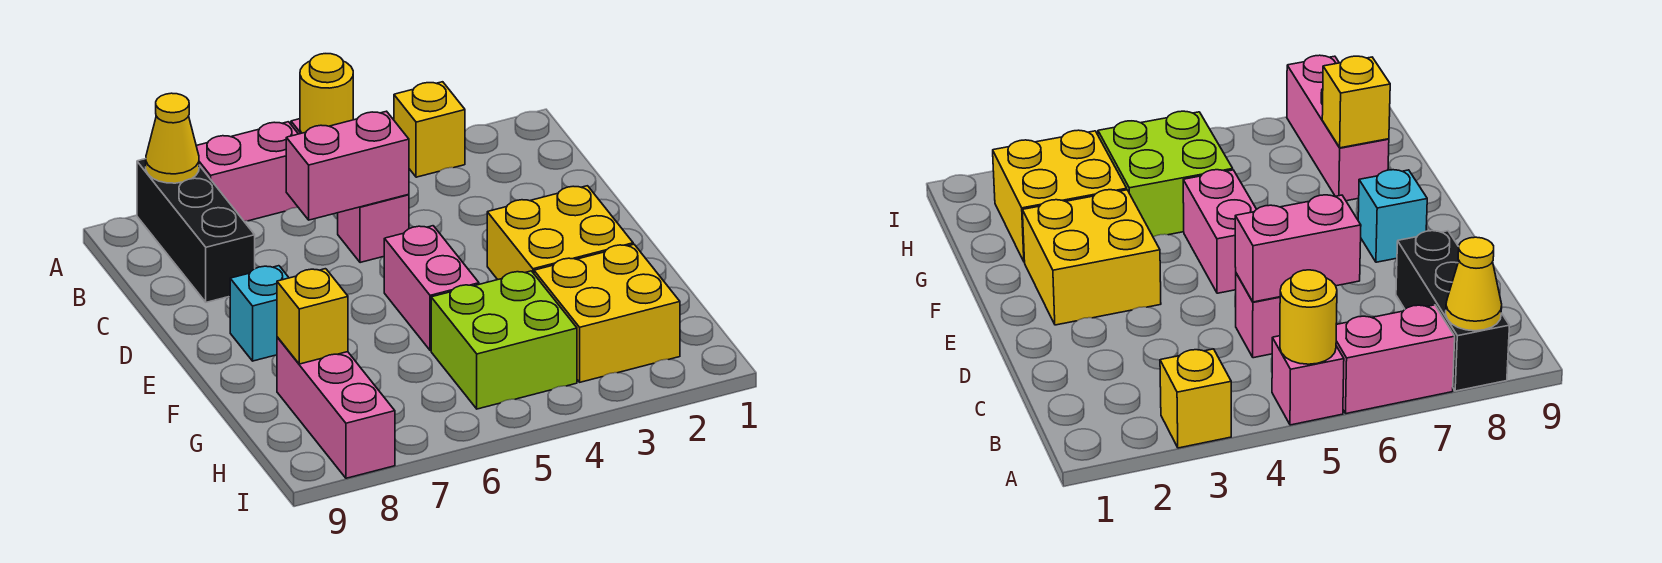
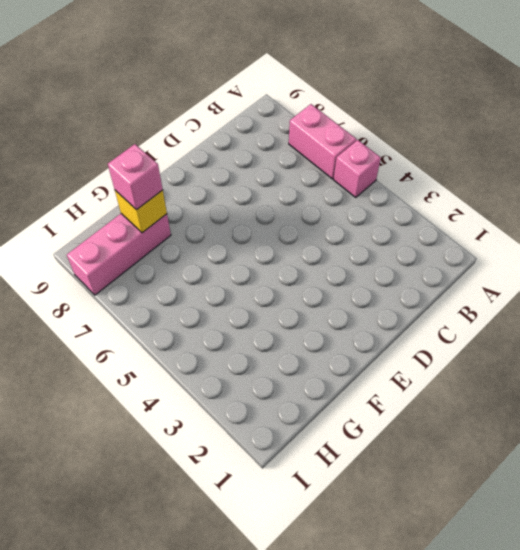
pink 1x1 brick [108,144,163,210] -> pink 1x1 brick moved to [338,194,409,263]
none -> yellow 1x1 brick [394,82,465,177]
none -> black 1x3 brick [137,159,255,302]
none -> yellow 2x2 brick [487,186,633,280]

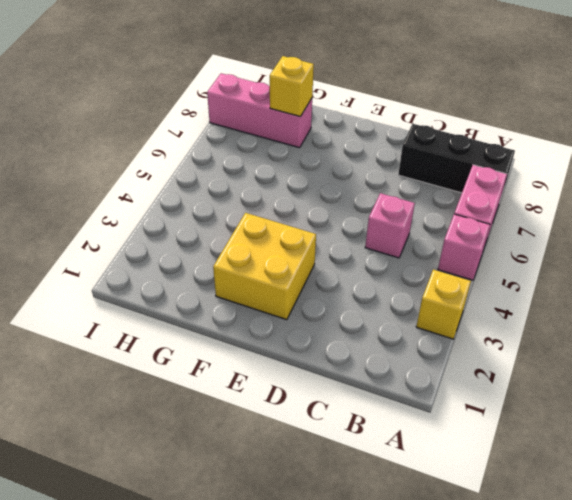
none -> pink 1x2 brick [384,226,479,350]
none -> cyan 1x1 brick [230,266,289,361]
none -> yellow 2x2 brick [534,244,680,382]

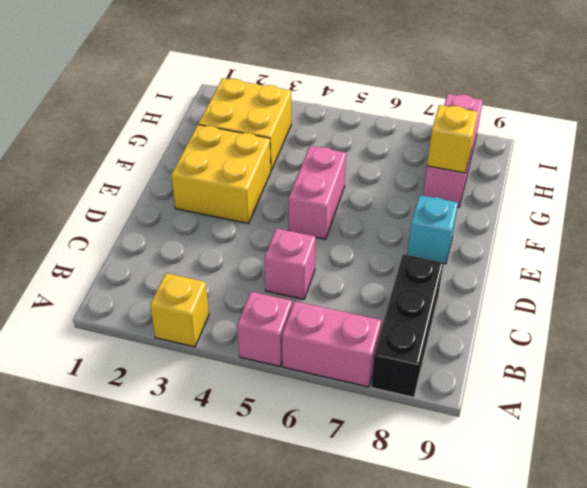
none -> lime 2x2 brick [431,271,577,409]
none -> yellow 1x1 round brick [300,54,353,133]
none -> yellow 1x1 cone [146,93,199,183]

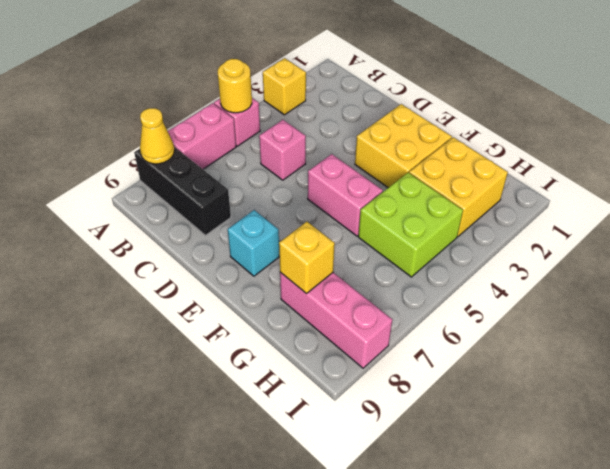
none -> pink 1x2 brick [286,111,409,220]

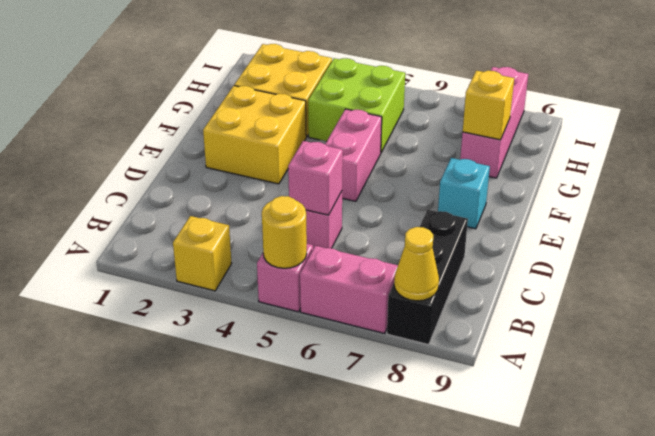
pink 1x1 brick [288,141,343,215] -> pink 1x2 brick [286,111,409,220]

